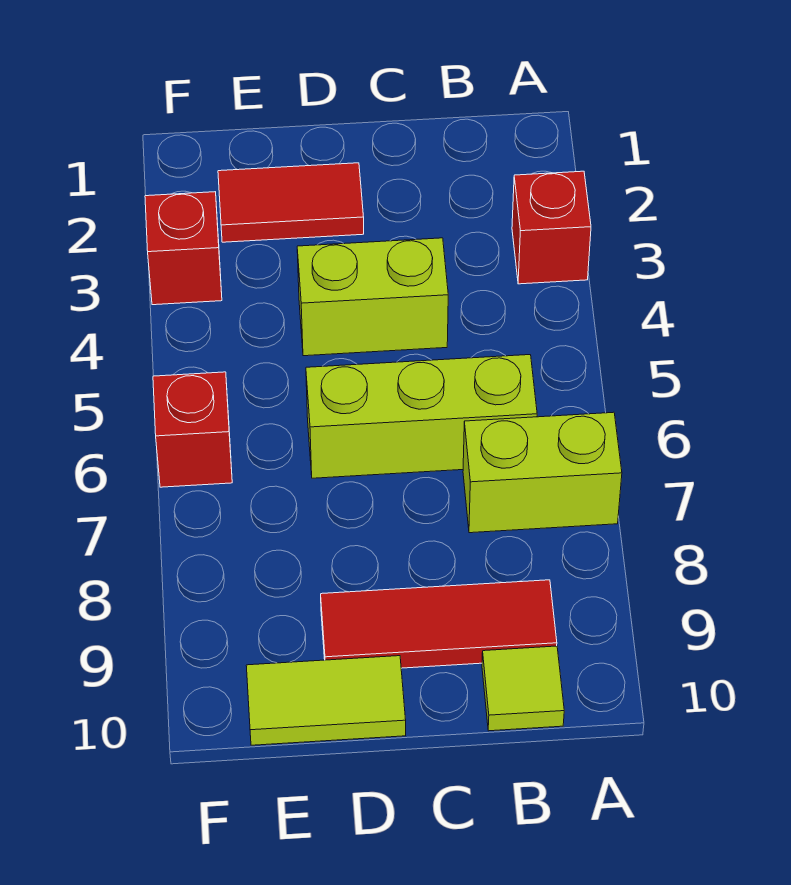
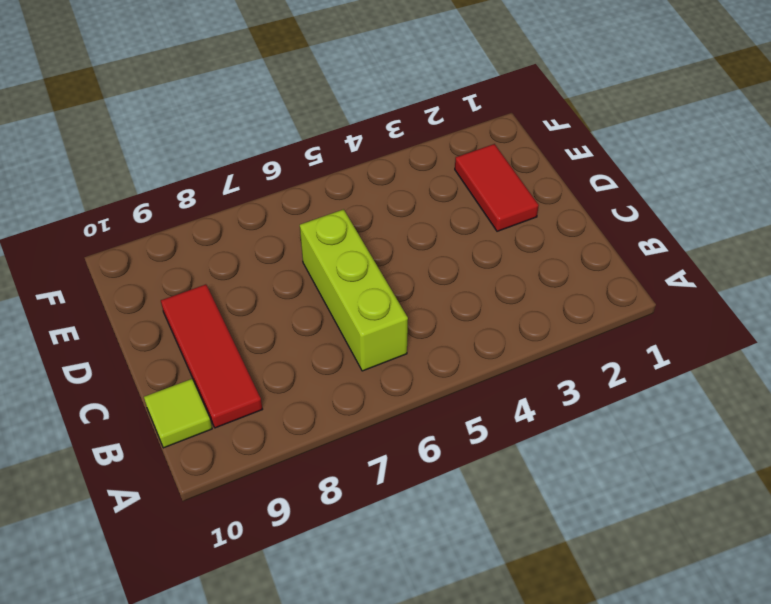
none -> red 1x1 brick [512,171,591,284]
none -> lime 1x2 brick [463,412,622,533]

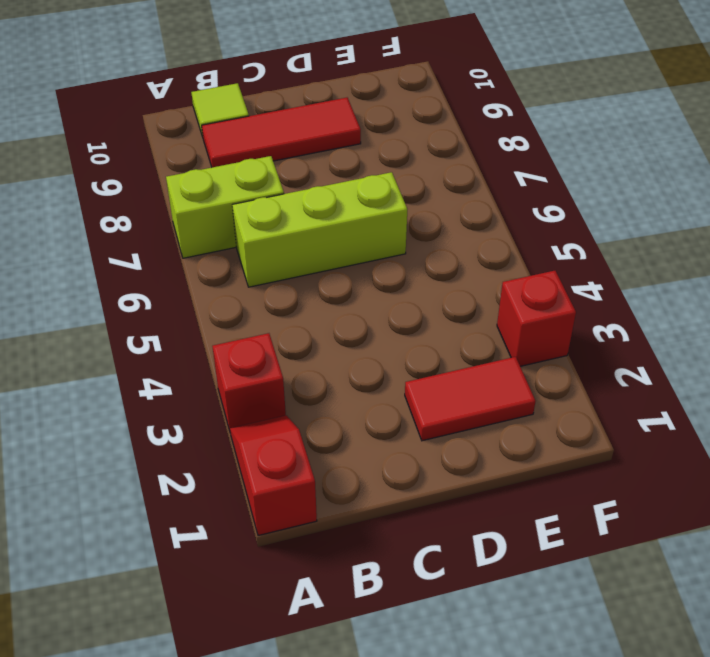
red 1x2 slope [230,415,317,536] -> none
none -> lime 1x2 brick [297,238,448,356]
none -> lime 1x2 tile [246,656,406,745]

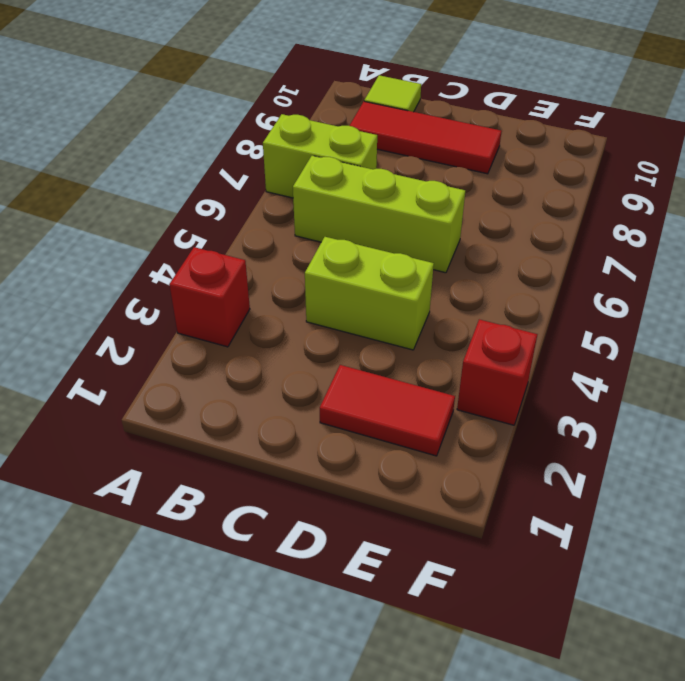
none -> lime 1x2 tile [246,656,406,745]
none -> red 1x1 brick [153,372,232,487]

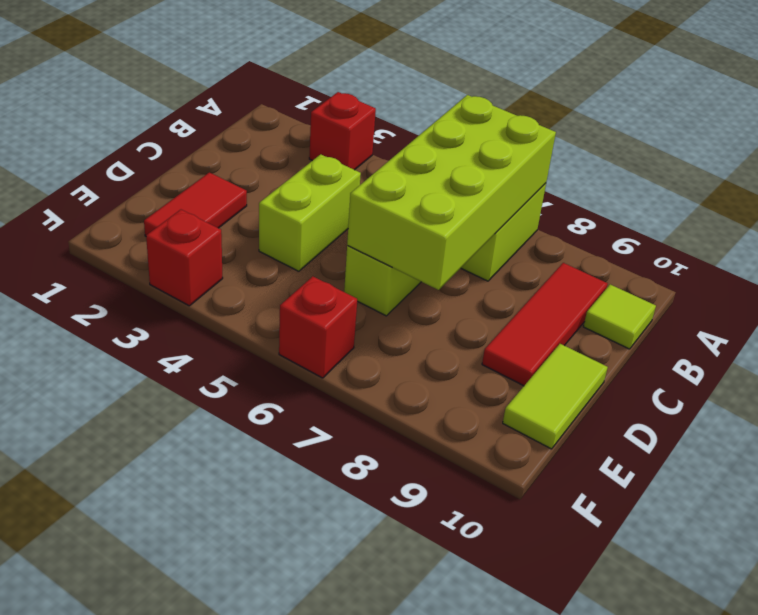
lime 2x4 brick [347,95,556,290] -> none

